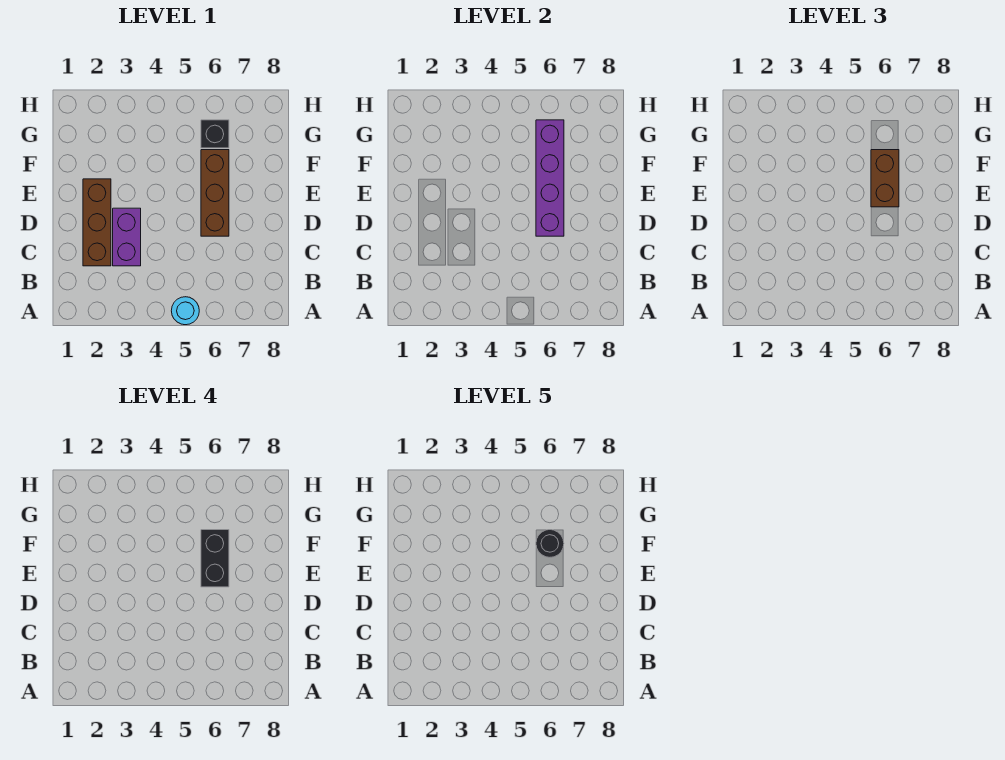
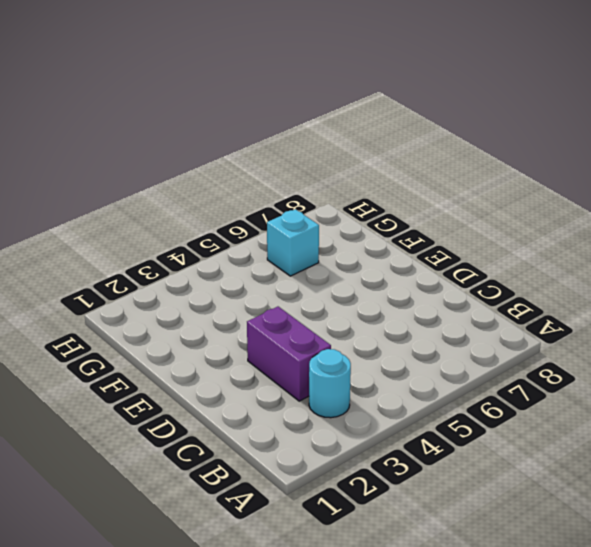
cyan 1x1 round brick [309,349,351,418] -> cyan 1x1 round brick moved to [171,297,199,325]
cyan 1x1 brick [267,209,319,276] -> black 1x1 brick [201,120,229,148]
none -> brown 1x3 brick [83,179,111,266]
none -> brown 1x3 brick [201,150,229,236]

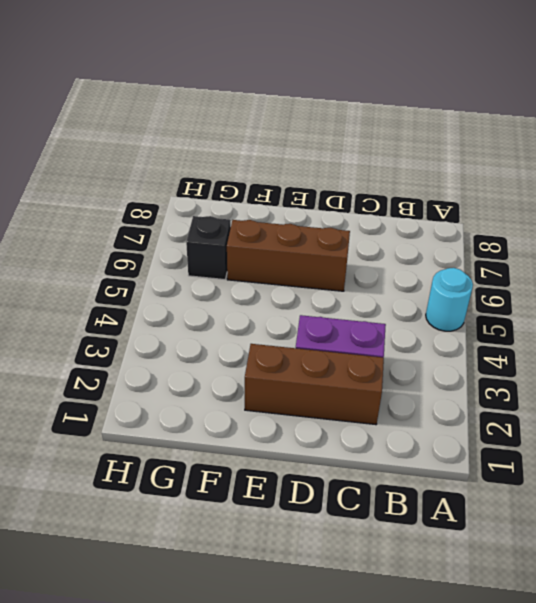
none -> purple 1x4 brick [536,120,564,236]
none -> brown 1x2 brick [871,150,899,207]

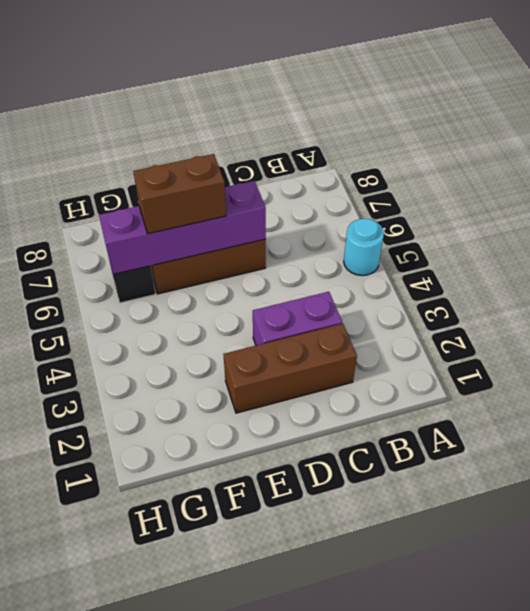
none -> black 1x2 brick [201,530,229,587]
none -> black 1x1 round brick [536,530,564,557]

